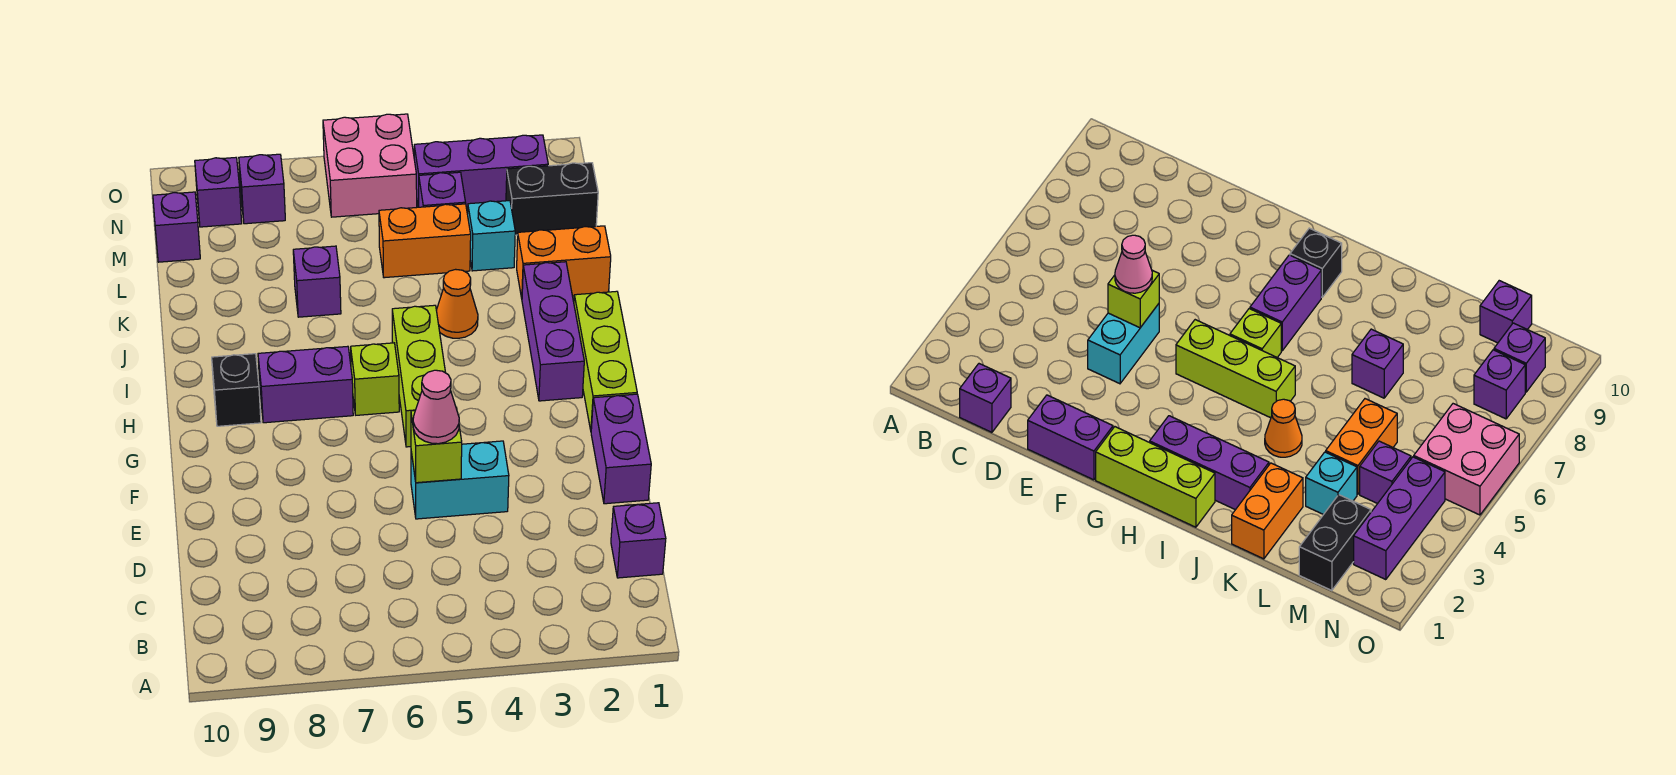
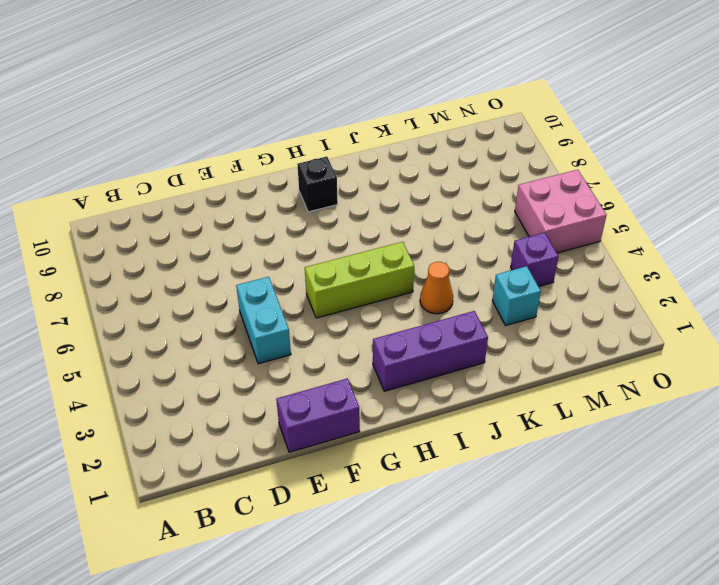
none -> purple 1x1 brick [611,503,666,578]
none -> lime 1x3 brick [574,291,637,430]
none -> lime 1x1 brick [351,343,399,415]

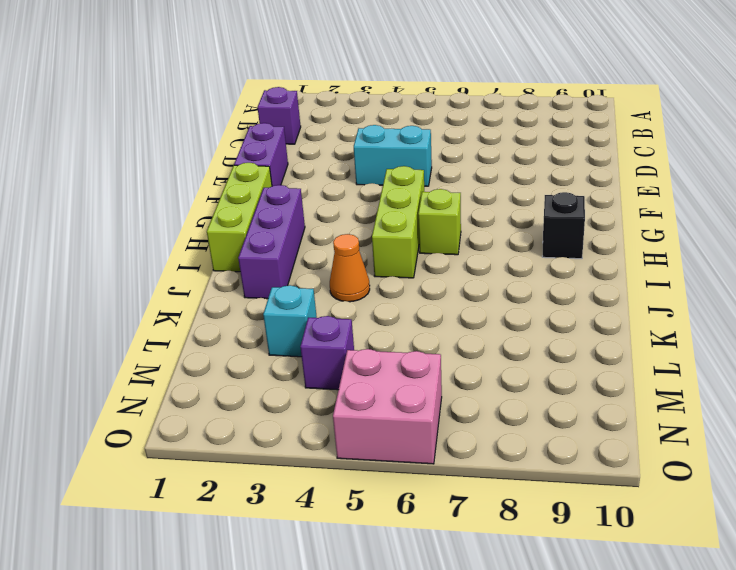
none -> purple 1x2 brick [258,346,353,423]
none -> orange 1x2 brick [517,226,611,298]
none -> purple 1x1 brick [293,246,341,317]

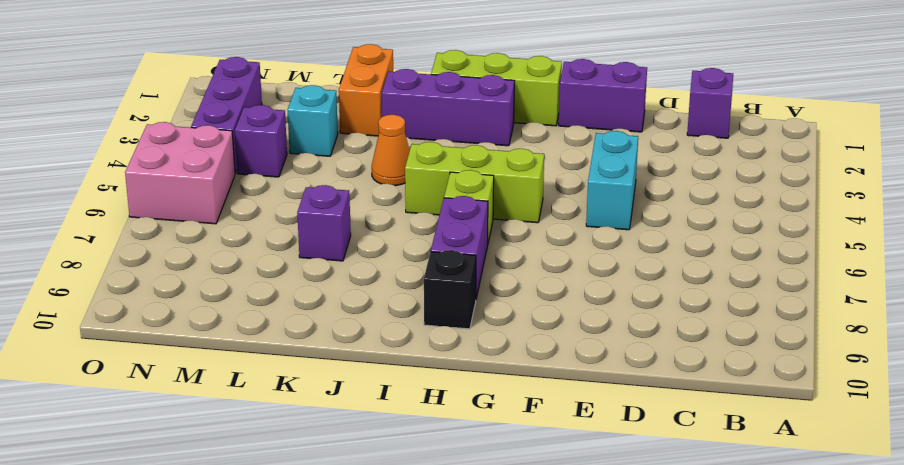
none -> orange 1x2 brick [379,204,471,278]
none -> black 1x2 brick [506,163,598,235]
none -> purple 1x1 brick [153,192,200,262]

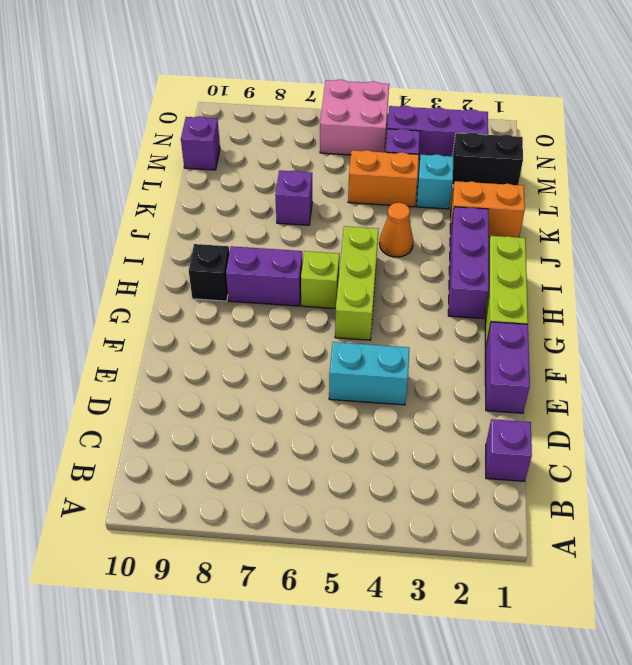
none -> purple 1x1 brick [239,154,285,224]
none -> purple 1x1 brick [195,158,242,227]
none -> lime 1x1 brick [411,408,462,483]

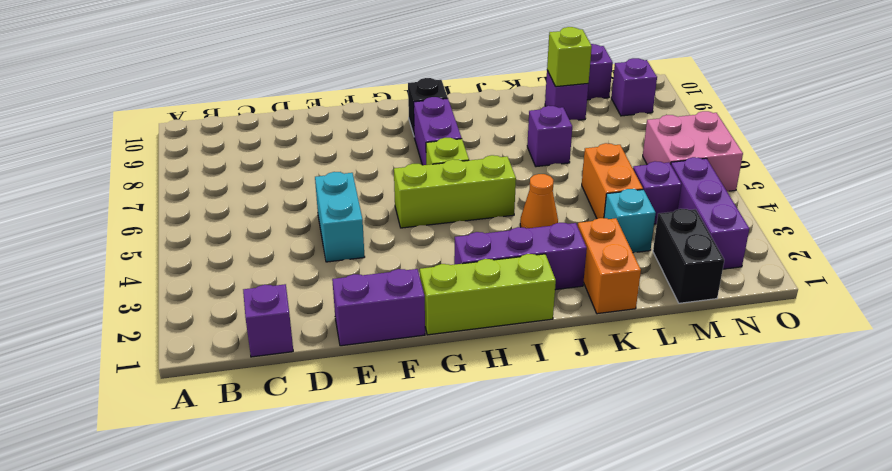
purple 1x1 brick [545,70,588,120] -> purple 1x1 brick moved to [239,154,285,224]
lime 1x1 brick [547,27,592,87] -> lime 1x1 brick moved to [411,408,462,483]
none -> pink 1x1 cone [413,370,459,444]

